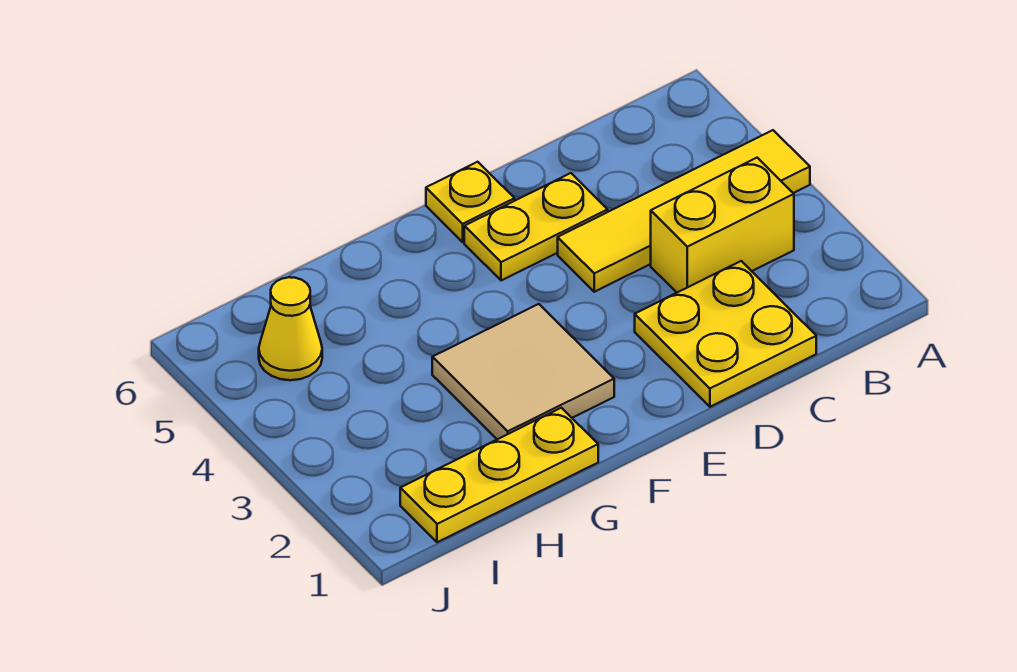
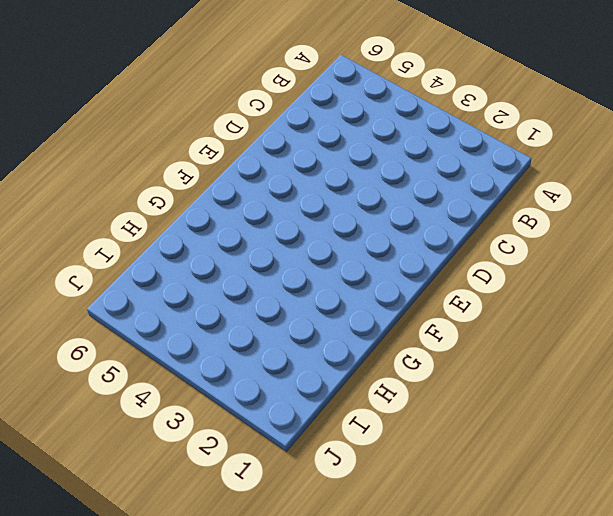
none -> yellow 1x4 tile [558,130,810,292]
none -> yellow 1x2 brick [651,158,794,292]

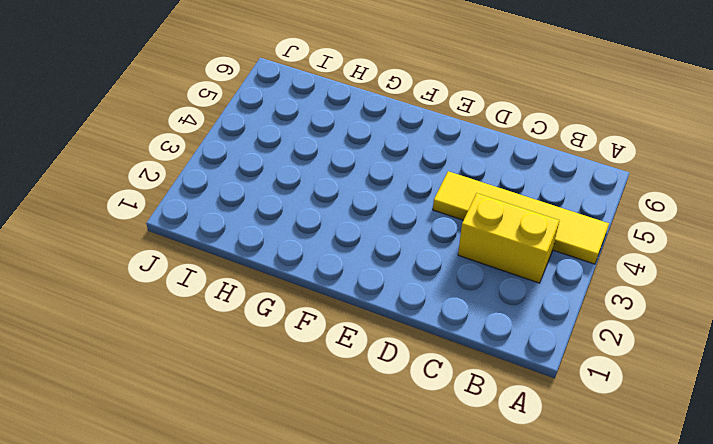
none -> yellow 2x2 plate [635,261,816,407]
none -> yellow 1x2 plate [464,173,608,281]

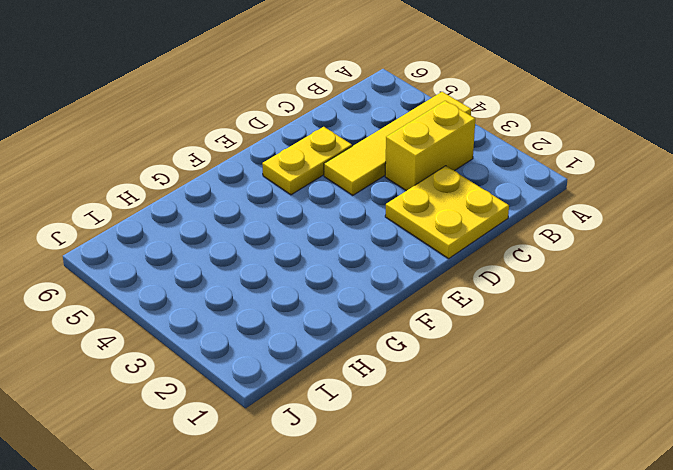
none -> yellow 1x1 plate [426,162,515,242]
none -> tan 2x2 tile [432,304,614,439]

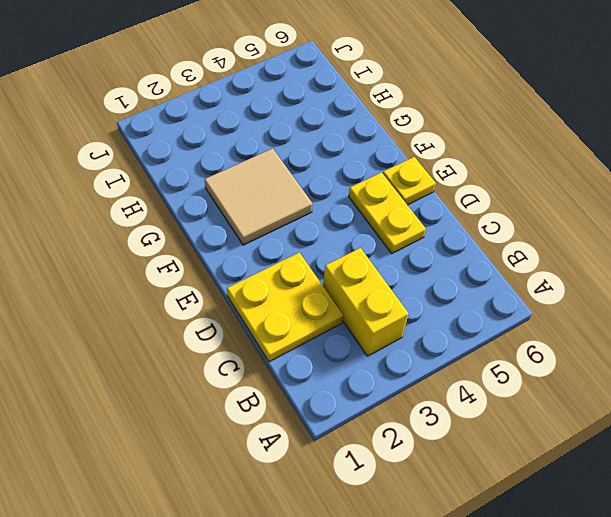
none -> yellow 1x4 tile [558,130,810,292]
none -> yellow 1x3 plate [400,408,598,542]

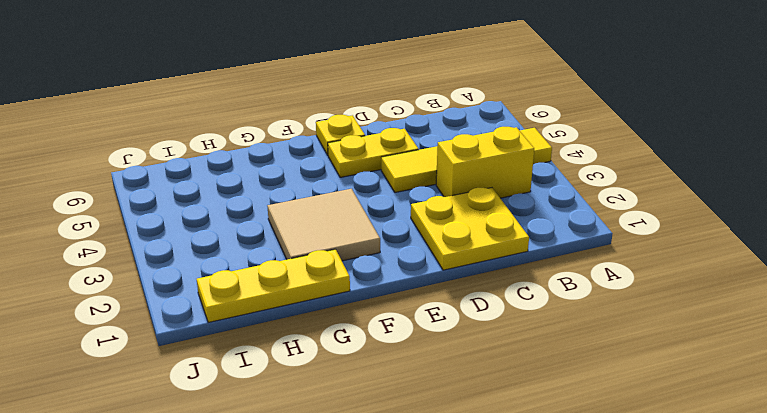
none -> yellow 1x1 cone [259,277,322,380]

